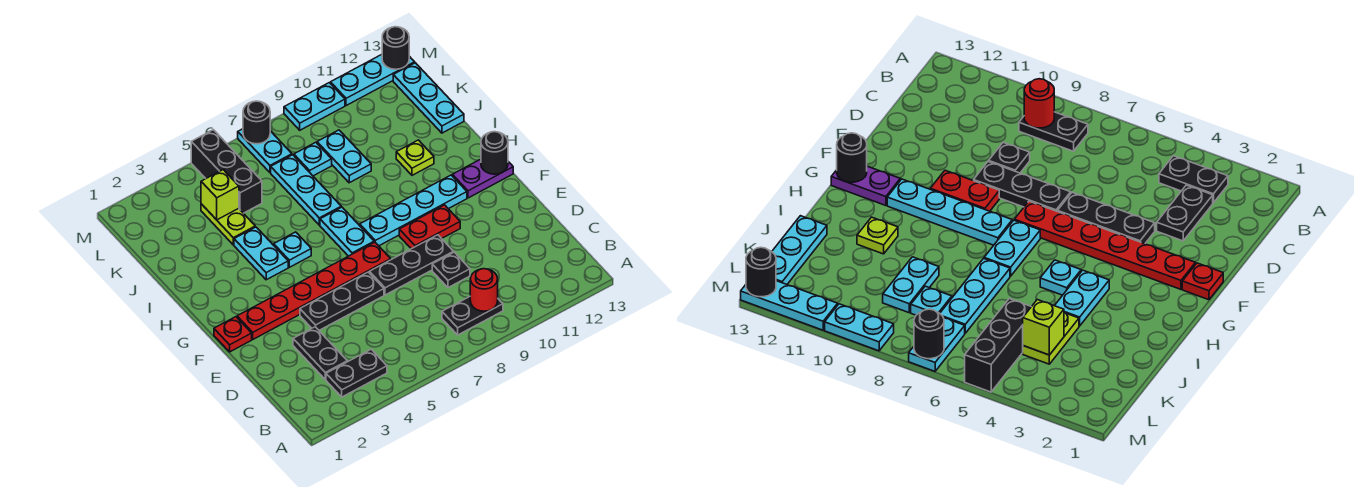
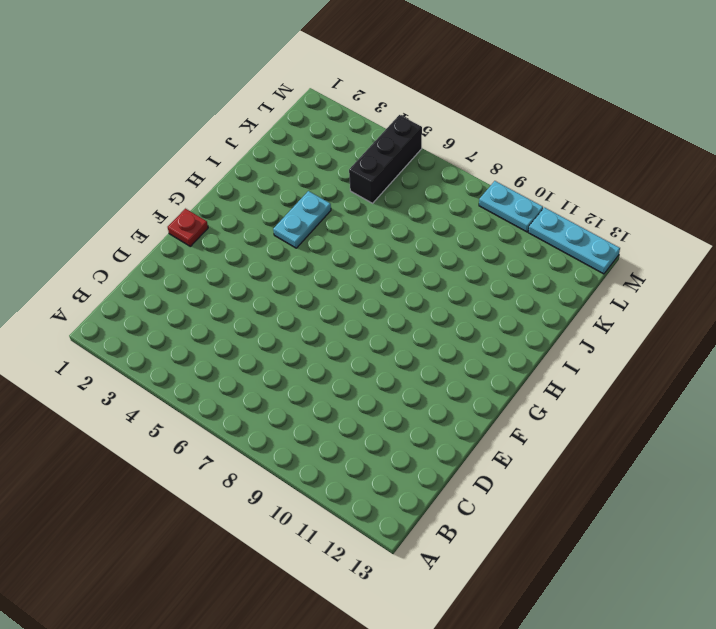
none -> black 1x2 plate [326,349,387,397]
none -> black 1x2 plate [442,297,503,335]
none -> black 1x2 plate [293,327,347,380]

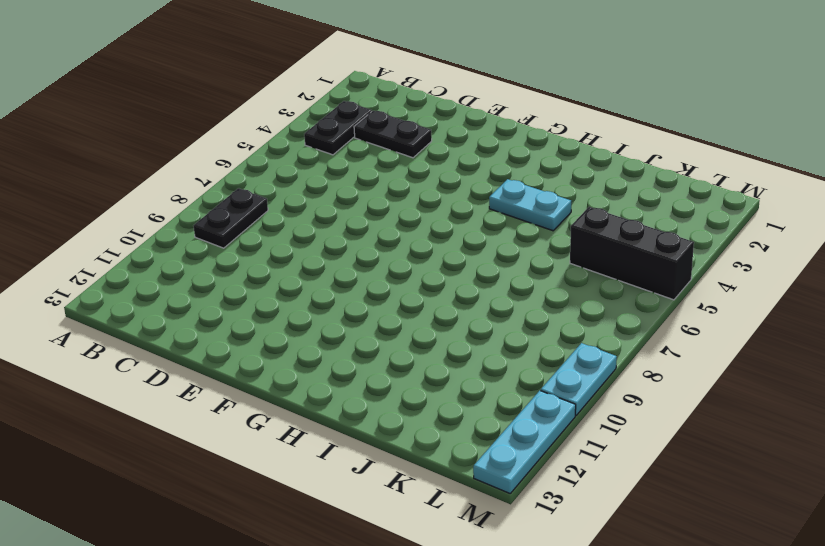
none -> black 1x1 plate [432,252,470,288]
none -> black 1x3 plate [300,272,384,330]
none -> black 1x3 plate [369,235,454,295]

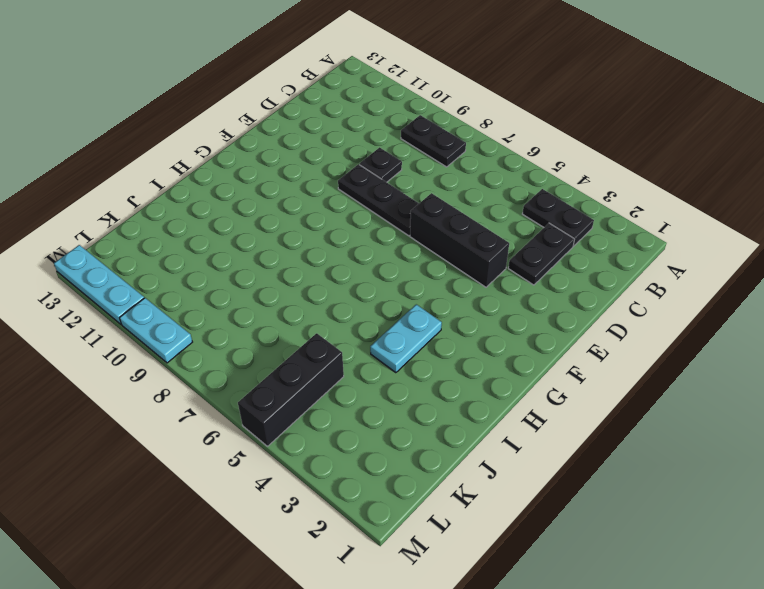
black 1x3 brick [410,193,509,287] -> black 1x3 plate [300,272,384,330]
none -> red 1x1 plate [214,317,252,352]
none -> red 1x6 plate [237,242,391,339]
none -> red 1x2 plate [399,205,460,249]

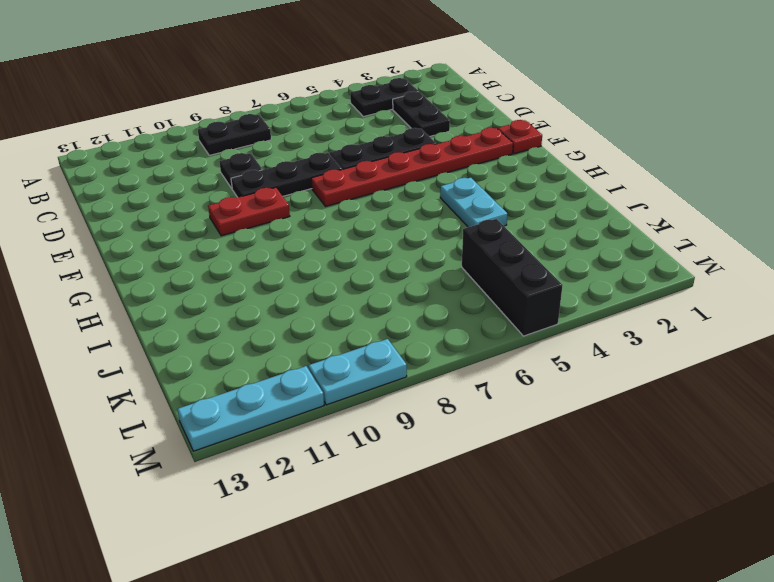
none -> cyan 1x2 plate [320,207,374,256]
none -> cyan 1x4 plate [360,175,467,246]
none -> purple 1x2 plate [452,159,513,198]

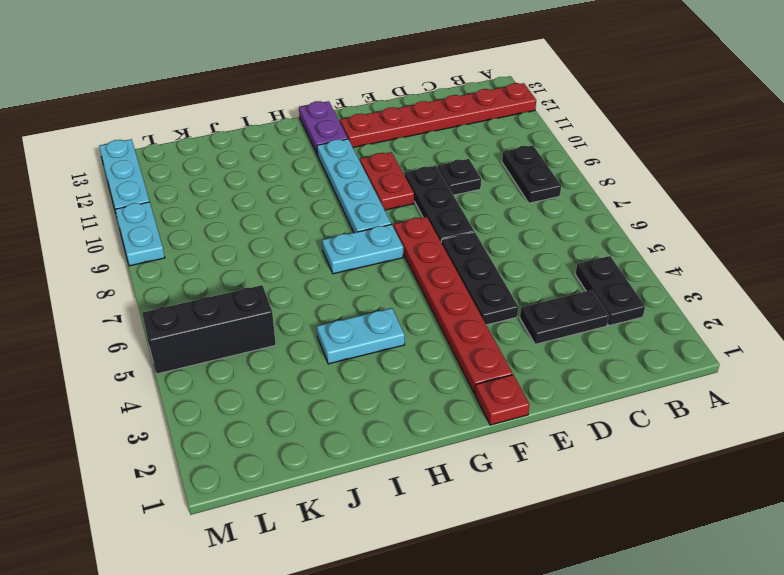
red 1x6 plate [340,83,536,148] -> none
none -> cyan 1x1 plate [274,232,311,267]
none -> cyan 1x3 plate [271,155,341,225]
none -> lime 1x1 plate [396,140,434,175]

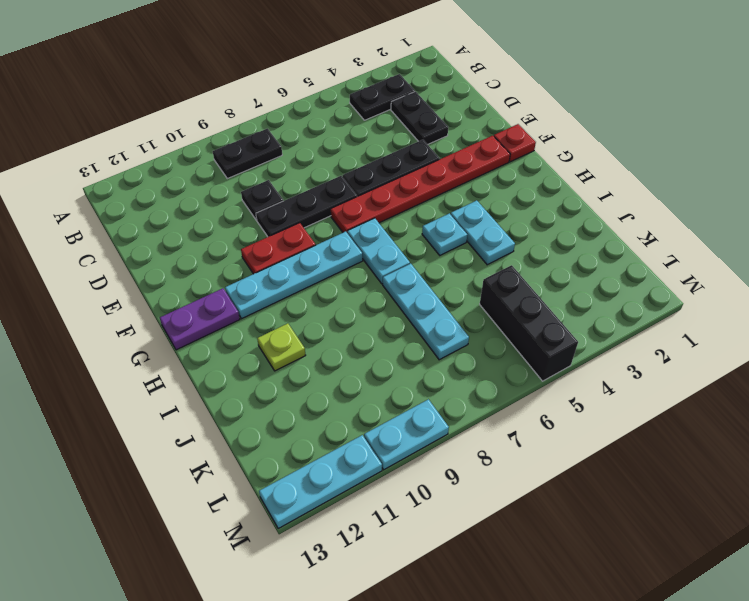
none -> lime 1x2 plate [201,204,255,245]
none -> cyan 1x2 plate [317,130,371,183]
none -> cyan 1x3 plate [393,63,464,133]

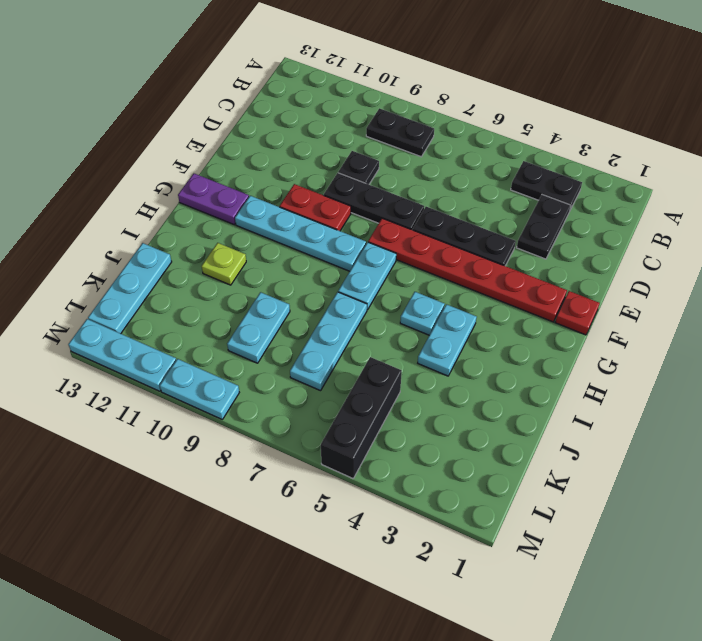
none -> lime 1x2 plate [201,204,255,245]
none -> cyan 1x1 plate [294,142,332,176]
none -> cyan 1x2 plate [238,129,292,173]

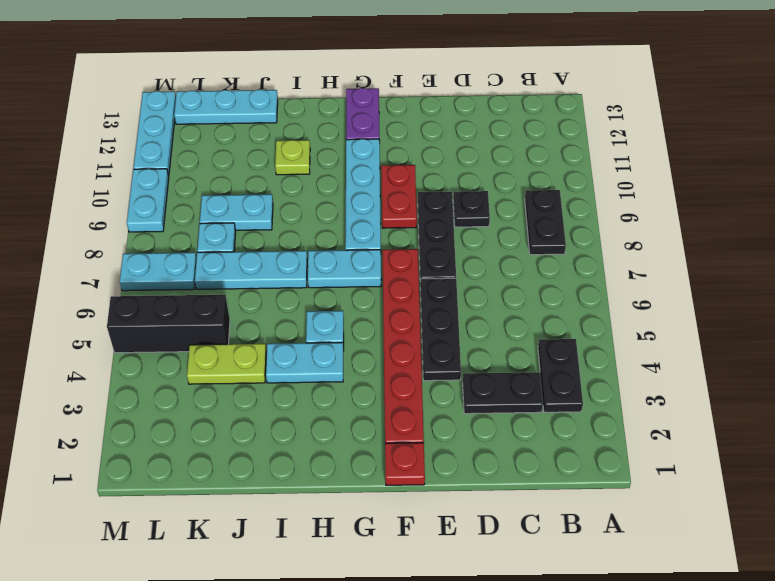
none -> red 1x1 round brick [470,269,498,311]
none -> black 1x1 round brick [481,132,508,174]
none -> lime 1x1 brick [201,170,239,220]

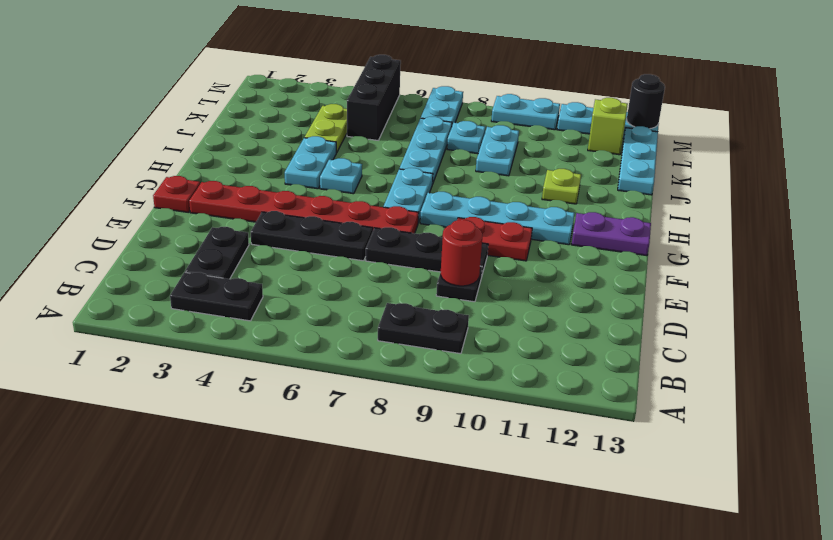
red 1x1 round brick [441,220,482,286] -> red 1x1 round brick moved to [470,269,498,311]
lime 1x1 brick [588,98,628,155] -> lime 1x1 brick moved to [201,170,239,220]
none -> black 1x1 round brick [481,132,508,174]
none -> black 1x1 round brick [243,101,270,144]

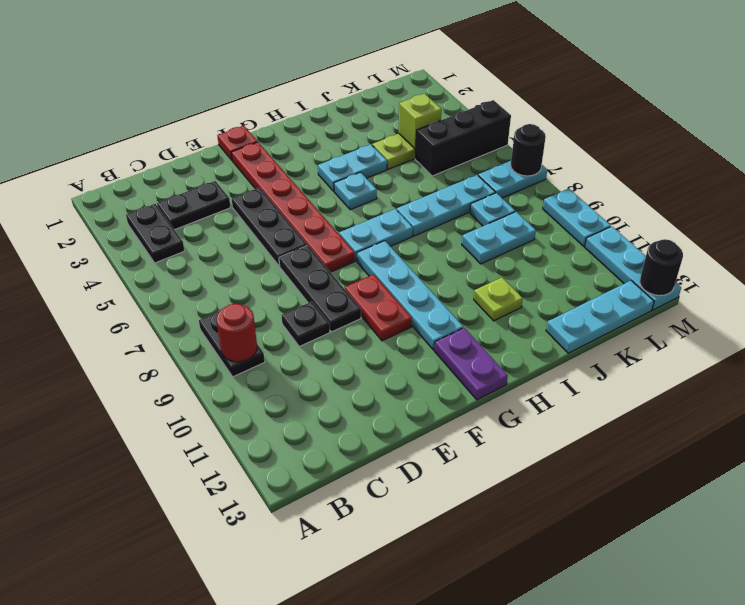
none -> black 1x1 round brick [481,132,508,174]

